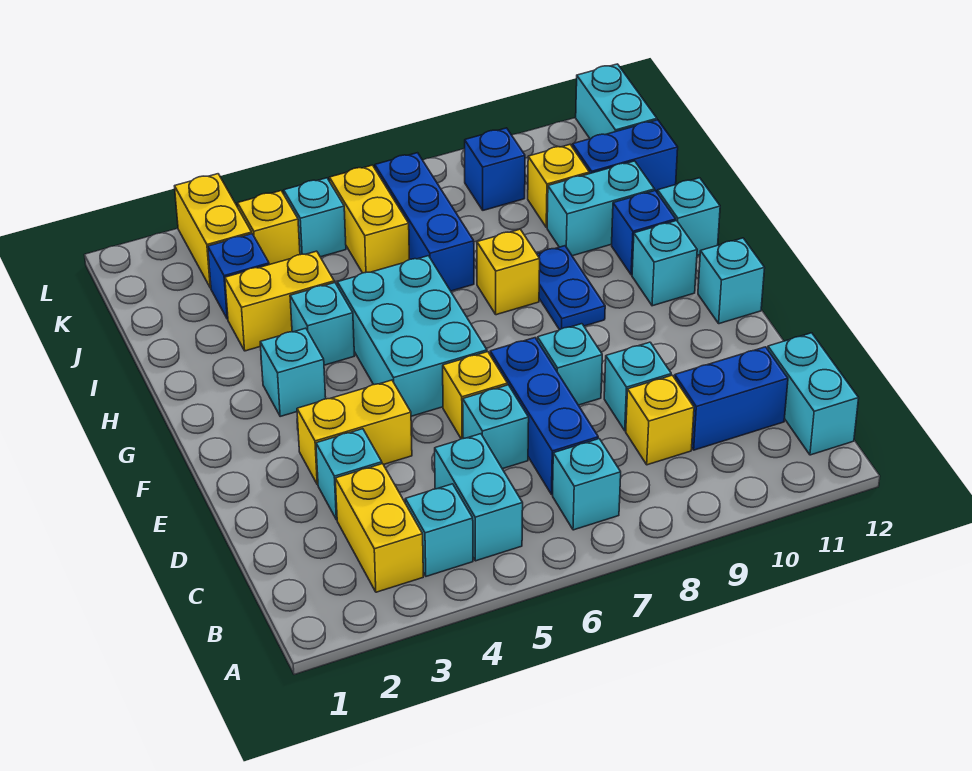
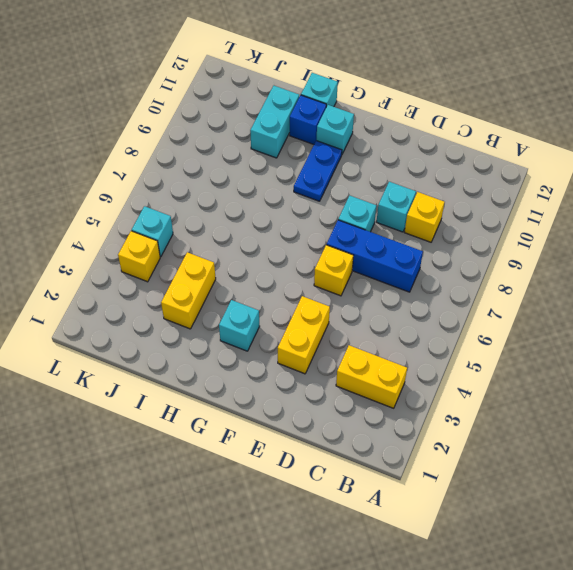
blue 1x2 plate [294,141,342,201] -> blue 1x2 plate turned to [537,246,605,330]
none -> cyan 1x1 brick [405,484,473,576]
none -> cyan 1x2 brick [435,434,523,561]
none -> cyan 1x1 brick [553,439,621,530]
none -> cyan 1x2 brick [768,333,859,455]

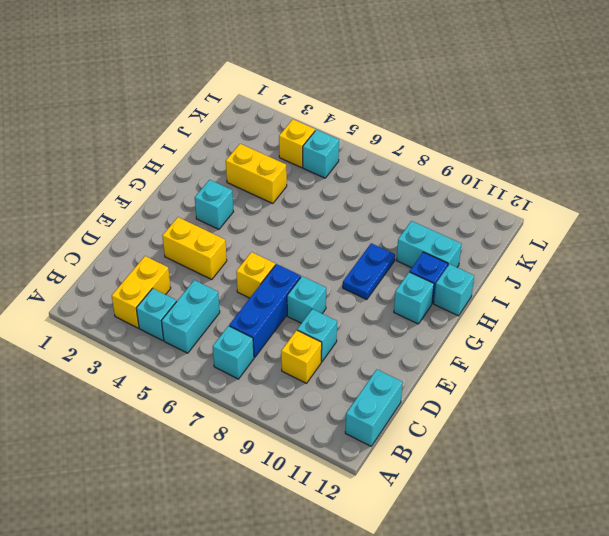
none -> blue 1x2 brick [675,347,788,450]
none -> cyan 1x1 brick [316,429,382,520]
none -> cyan 1x1 brick [463,385,529,469]
none -> cyan 2x3 brick [337,256,487,416]

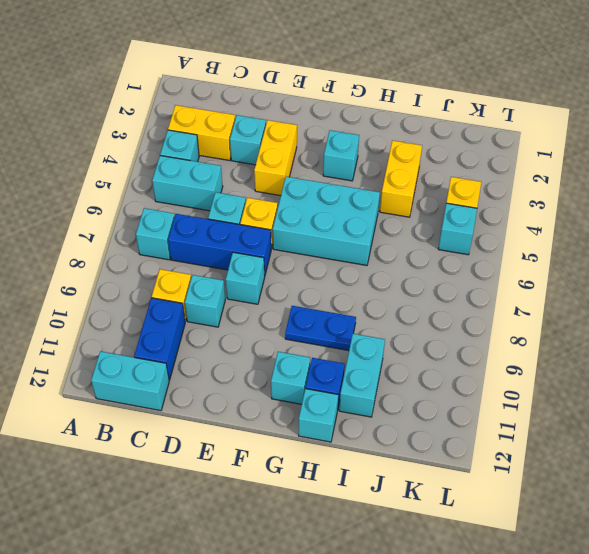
none -> cyan 1x1 brick [698,238,765,324]
none -> cyan 1x1 brick [290,283,355,365]
none -> yellow 1x1 brick [477,229,540,315]
none -> blue 1x3 brick [375,153,474,291]

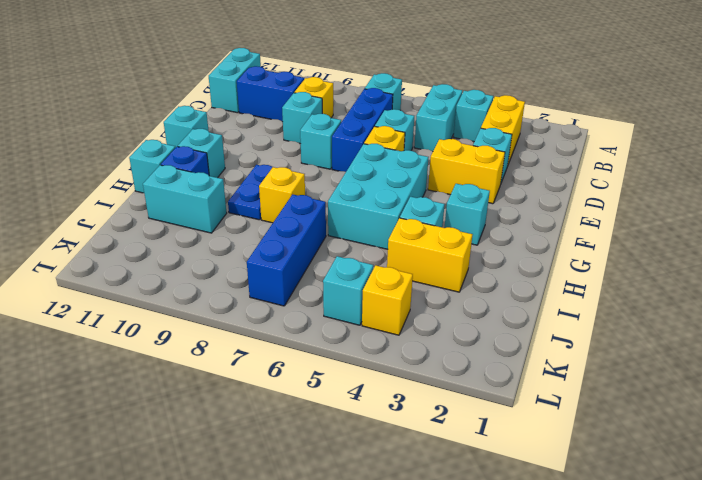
none -> blue 1x1 brick [208,234,269,319]
none -> yellow 1x2 brick [329,165,409,273]
none -> yellow 1x1 brick [528,145,589,227]
none -> blue 1x2 brick [572,120,678,193]

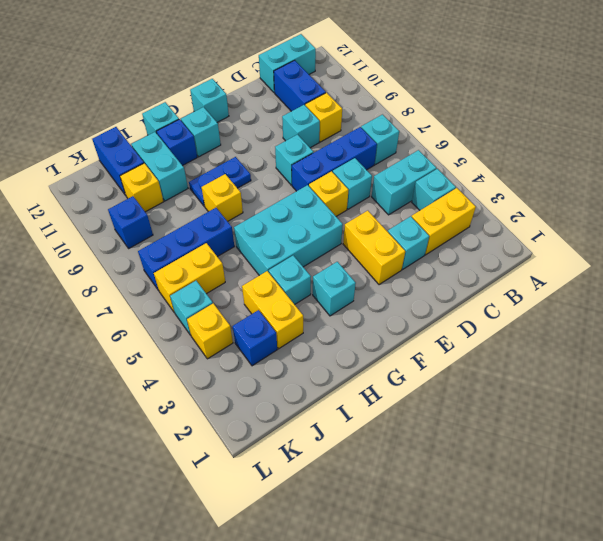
none -> yellow 1x2 brick [175,174,252,288]
none -> cyan 1x2 brick [576,64,657,139]

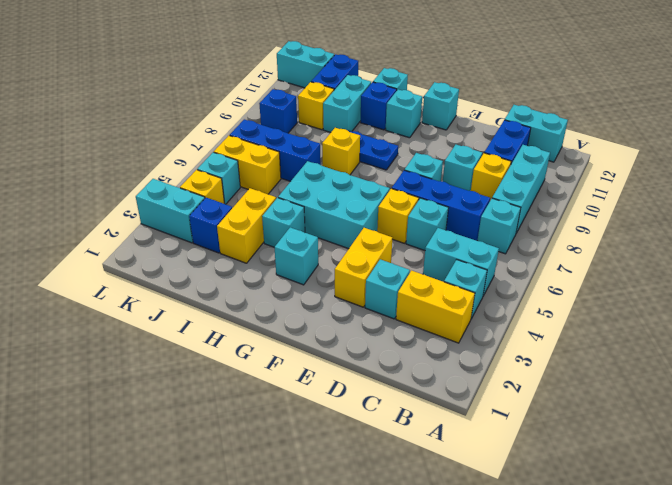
cyan 1x3 brick [492,145,550,233] -> none
cyan 1x2 brick [136,179,205,243] -> yellow 1x2 brick [175,174,252,288]

